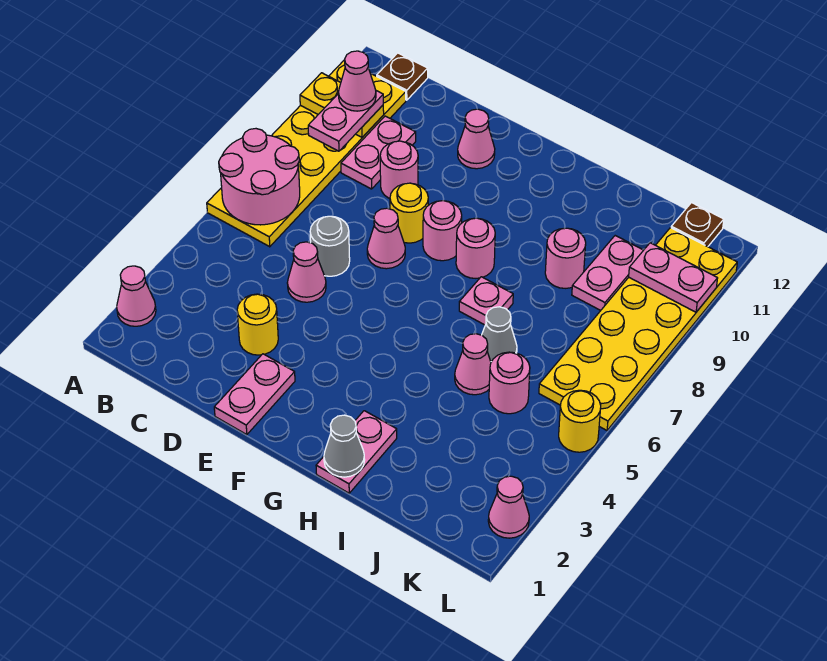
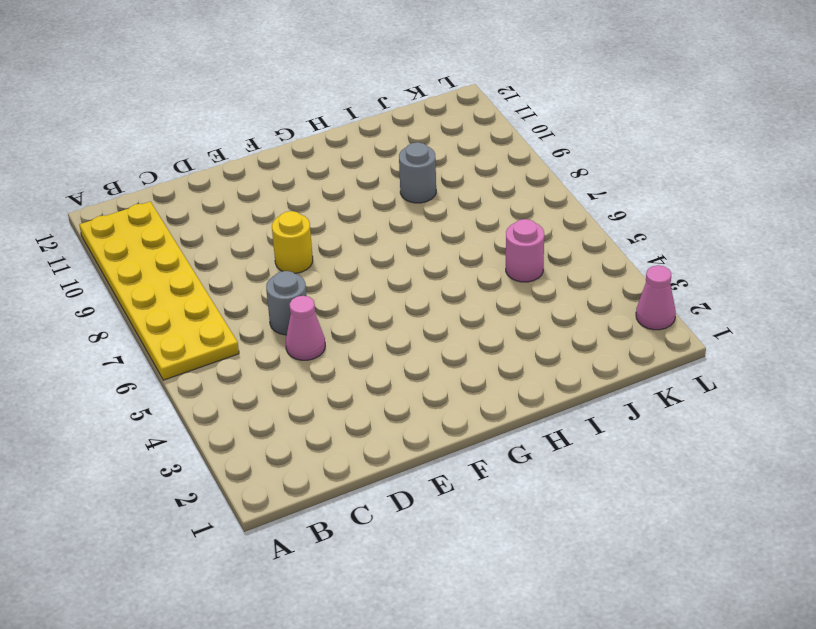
grey 1x1 round brick [399,142,436,203] -> pink 1x1 round brick [545,228,586,288]
none -> pink 1x1 cone [117,266,156,326]
none -> brown 1x1 plate [377,53,428,100]
none -> pink 1x2 plate [341,116,416,189]
none -> yellow 1x1 round brick [237,294,278,355]

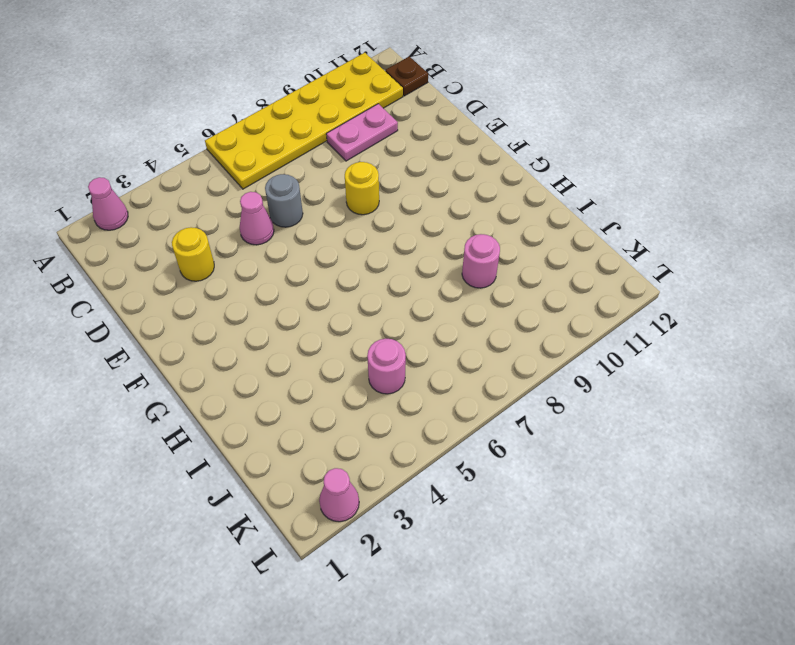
none -> pink 1x1 round brick [380,141,418,199]
none -> pink 1x2 plate [214,354,295,435]
none -> pink 1x1 cone [367,208,405,269]
none -> pink 1x1 cone [458,109,495,169]

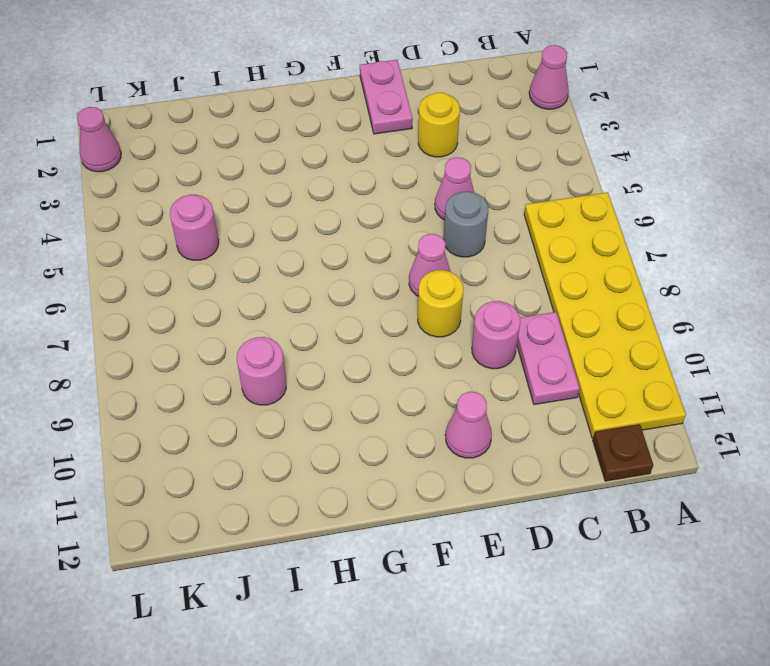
none -> pink 1x1 round brick [423,201,462,261]
none -> pink 1x1 round brick [456,218,495,278]
none -> pink 1x2 plate [316,411,397,493]
none -> pink 1x1 plate [459,277,513,325]

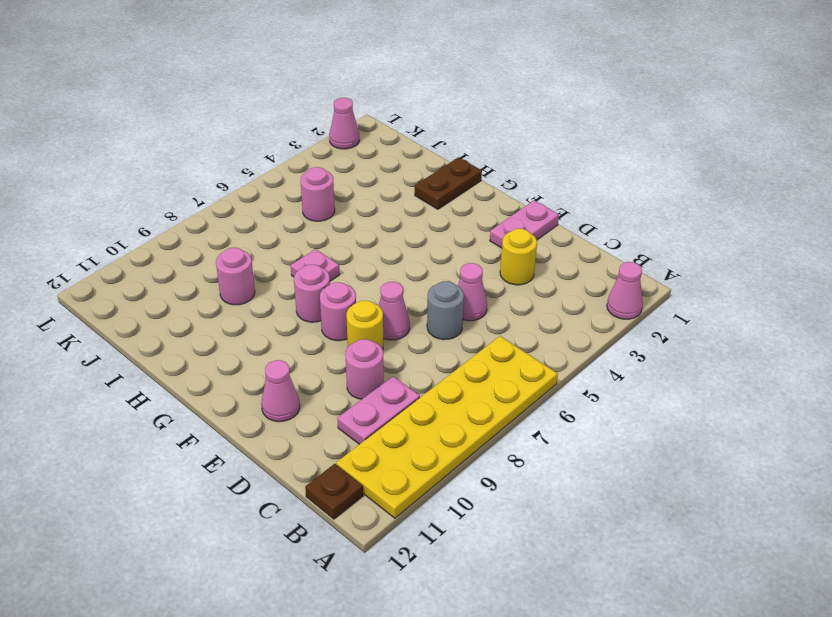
brown 1x2 plate [415,157,482,209] -> pink 1x2 plate [316,411,397,493]
none -> pink 1x1 cone [455,334,491,395]
none -> grey 1x1 cone [482,307,517,362]
none -> pink 1x2 plate [572,236,643,310]
none -> yellow 2x6 plate [539,228,737,430]

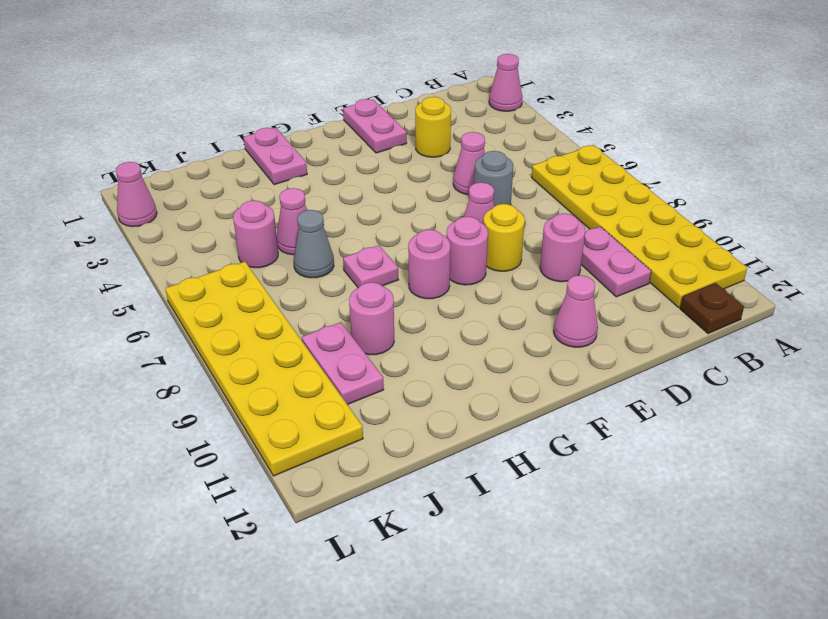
none -> brown 1x1 plate [671,203,724,247]
none -> yellow 1x1 round brick [559,390,601,452]
none -> pink 2x2 round brick [219,129,300,225]
none -> yellow 1x2 plate [300,73,384,137]

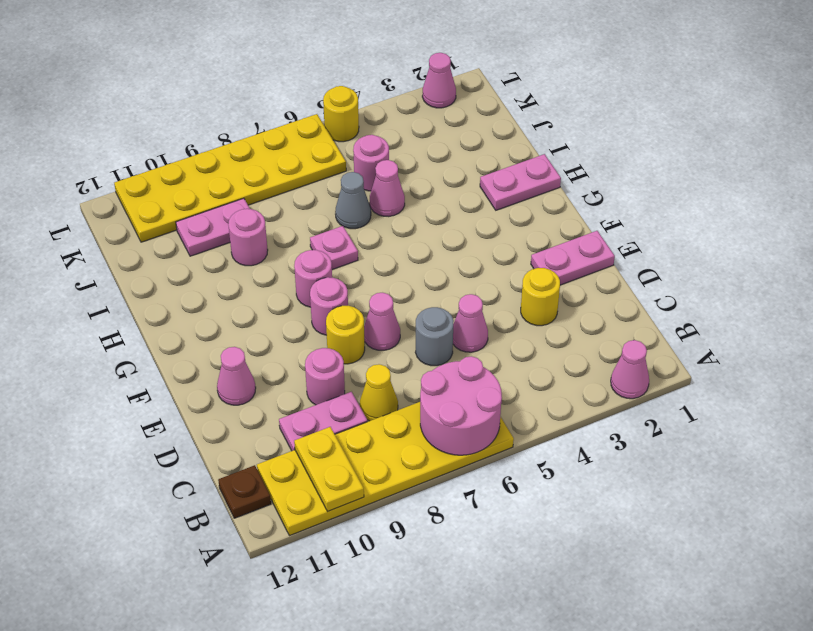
yellow 1x1 cone [360,364,398,421] -> none
none -> brown 1x1 plate [671,203,724,247]
none -> grey 1x1 cone [324,415,365,477]
none -> pink 1x2 plate [629,243,718,312]
none -> pink 1x2 plate [308,91,383,151]

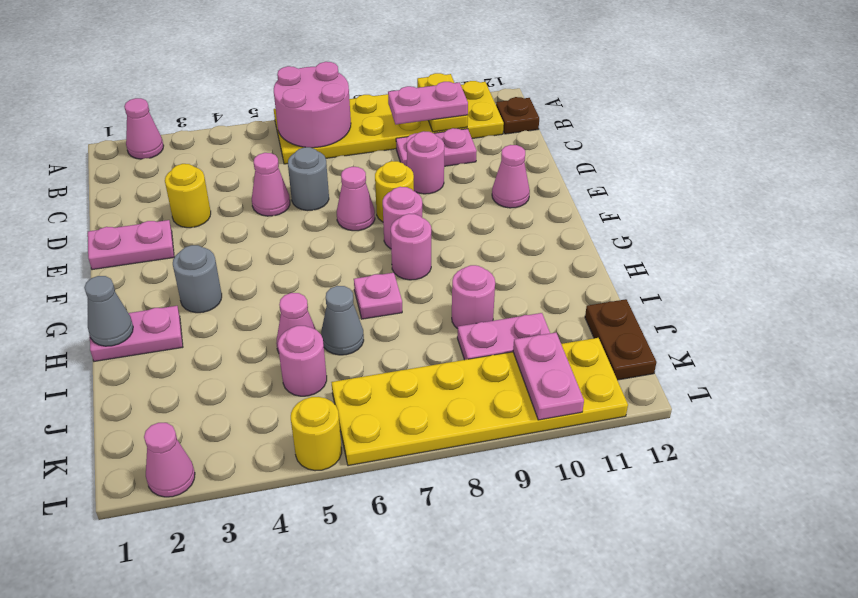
grey 1x1 round brick [173,245,222,313] -> none
brown 1x2 plate [585,299,657,380] -> brown 1x1 plate [671,203,724,247]
none -> pink 1x1 cone [338,51,376,111]

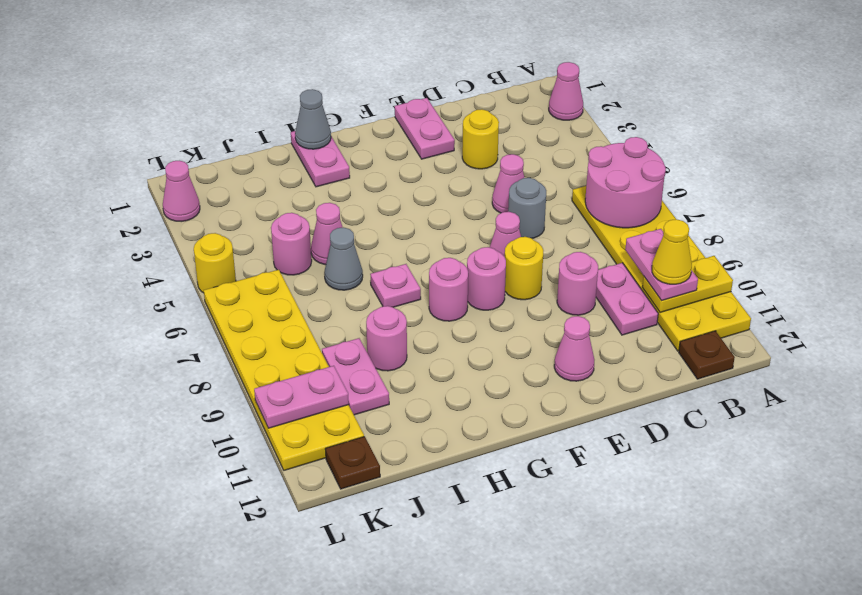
yellow 1x1 cone [652,219,692,284] -> pink 1x1 cone [338,51,376,111]

